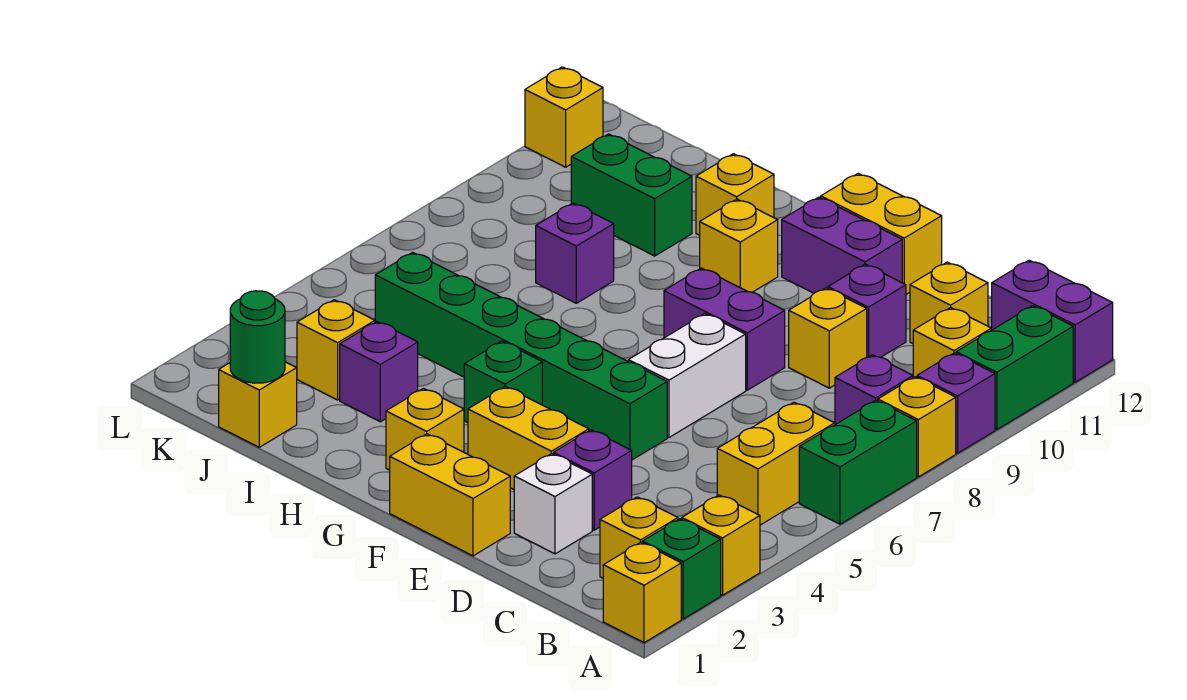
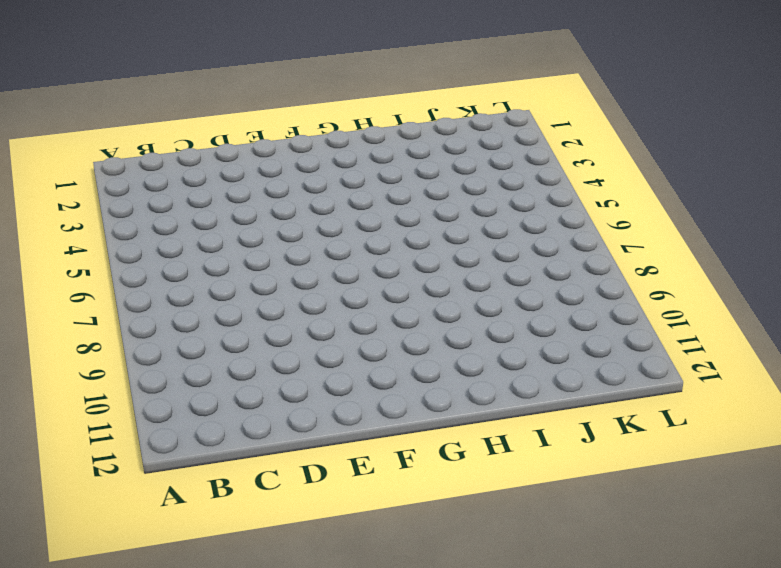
none -> yellow 1x1 brick [603,542,681,643]
none -> green 1x1 brick [643,519,721,619]
none -> yellow 1x1 brick [682,495,760,595]
none -> green 1x2 brick [799,400,917,524]

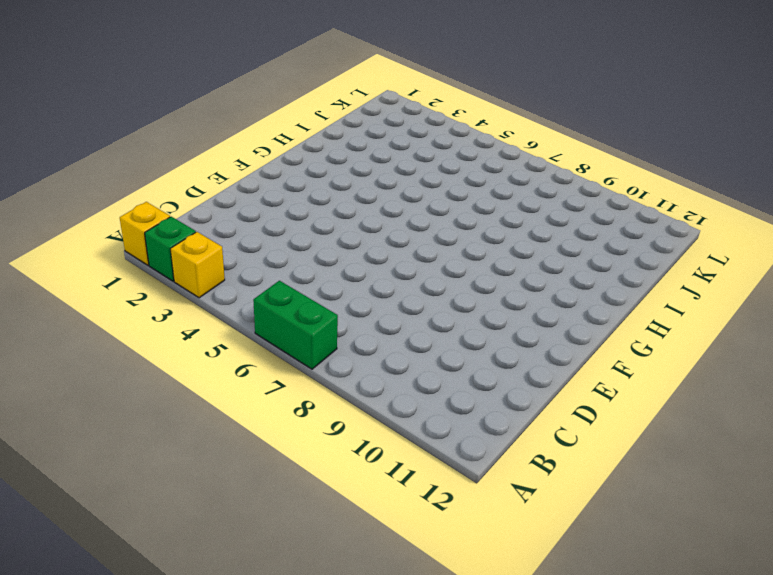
none -> yellow 1x1 brick [878,377,956,477]
none -> purple 1x1 brick [917,353,995,453]
none -> green 1x2 brick [956,306,1073,430]
none -> purple 1x2 brick [992,260,1113,382]

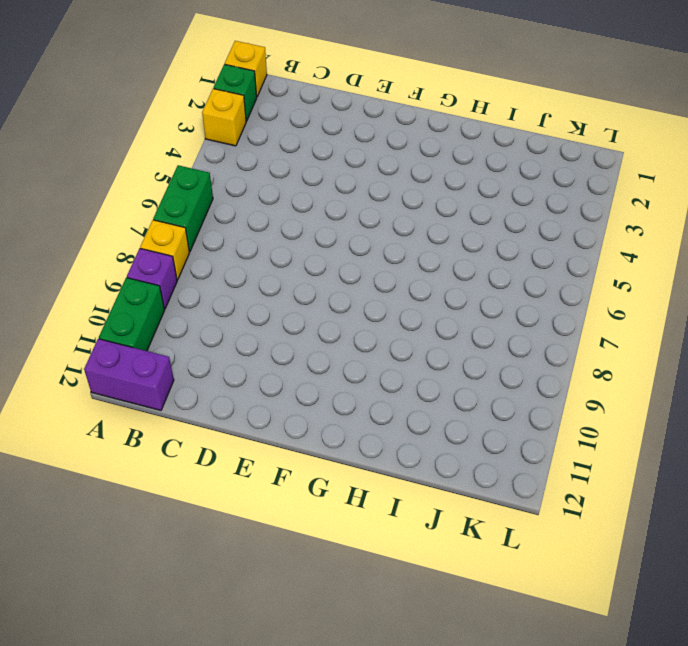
none -> yellow 1x1 brick [600,497,678,578]
none -> yellow 1x2 brick [717,402,835,525]
none -> purple 1x1 brick [835,355,913,425]
none -> yellow 1x1 brick [913,308,991,377]

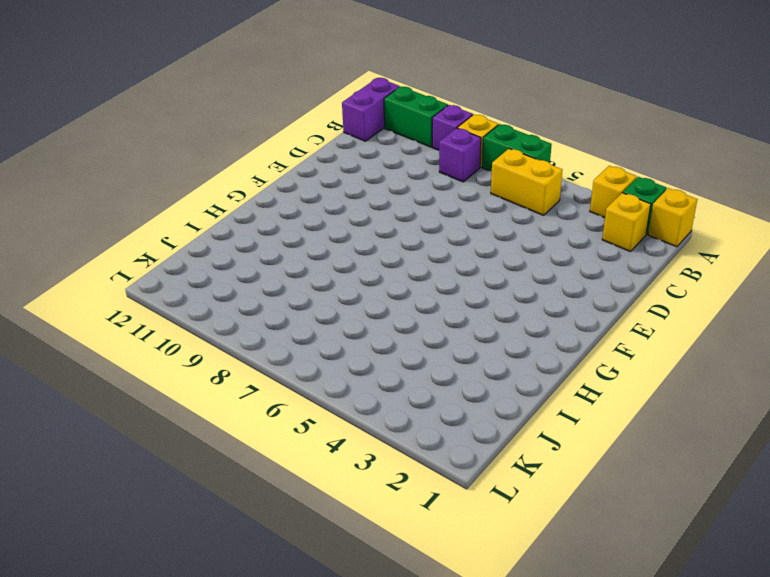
none -> yellow 1x1 brick [913,308,991,377]
none -> yellow 1x1 brick [910,262,988,343]
none -> white 1x1 brick [514,454,592,554]
none -> purple 1x1 brick [554,430,632,530]

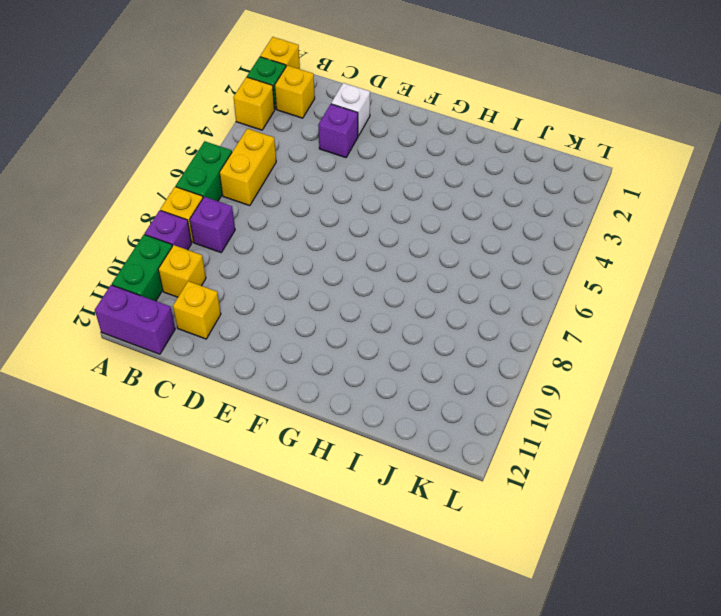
none -> yellow 1x1 brick [789,288,867,388]
none -> purple 1x1 brick [828,264,906,357]
none -> yellow 1x2 brick [390,434,510,556]
none -> yellow 1x2 brick [468,387,589,489]

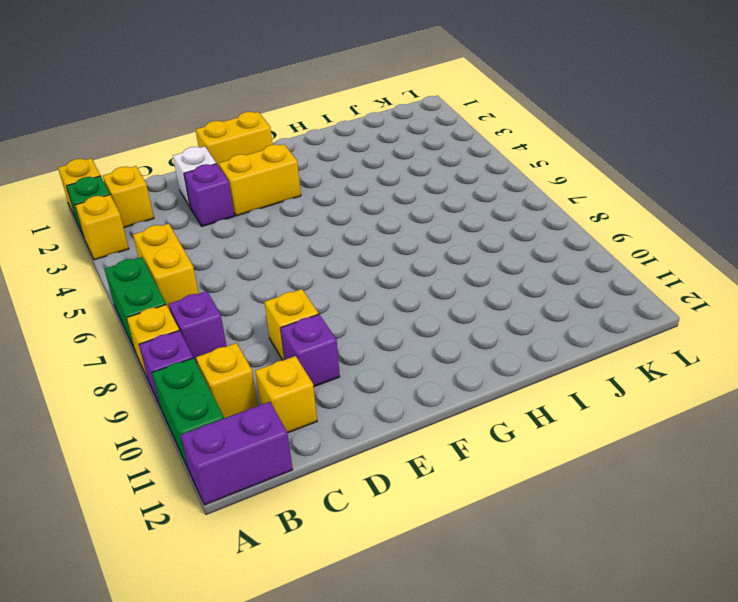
none -> green 1x6 brick [375,252,667,460]
none -> white 1x2 brick [628,314,746,437]
none -> purple 1x2 brick [664,268,785,390]
none -> purple 1x2 brick [782,197,902,293]

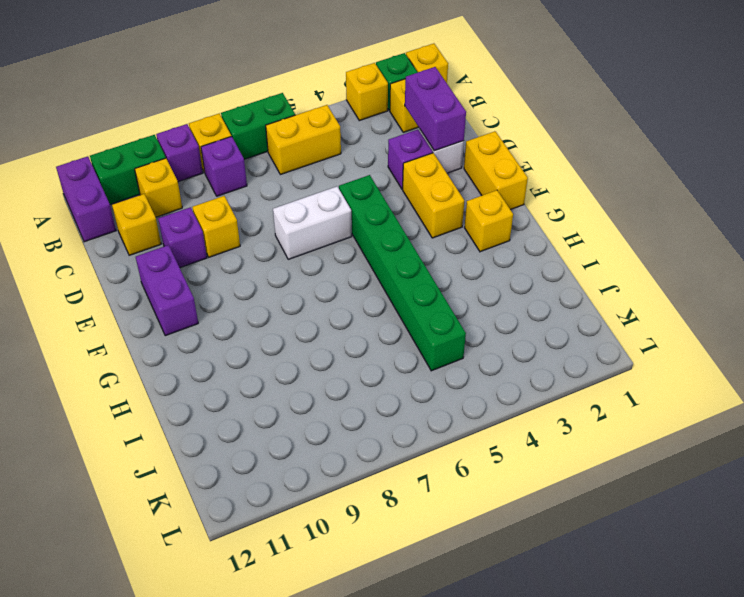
purple 1x2 brick [405,67,466,151] -> purple 1x2 brick moved to [664,268,785,390]
none -> yellow 1x2 brick [821,174,942,294]
none -> green 1x1 brick [464,341,542,423]
none -> yellow 1x1 brick [700,199,778,292]
none -> yellow 1x1 brick [696,154,774,235]

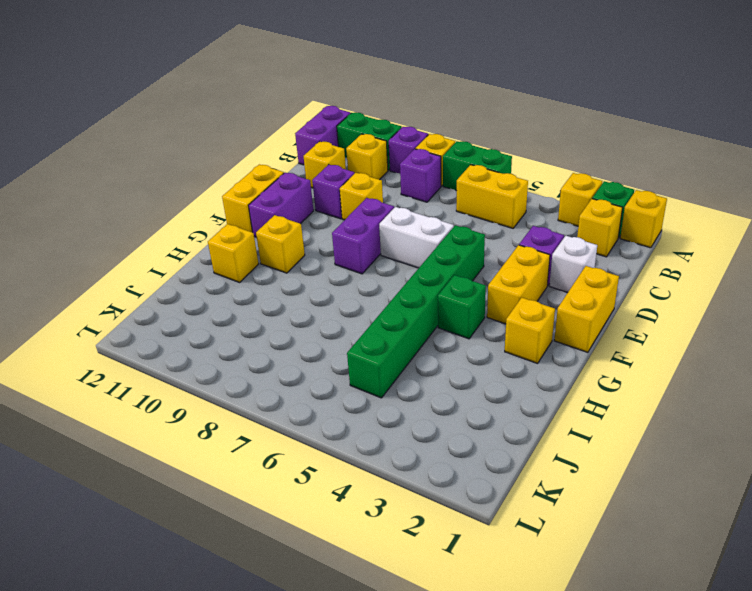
none -> purple 1x1 brick [340,322,418,422]
none -> purple 1x1 brick [536,203,614,303]
none -> green 1x2 brick [571,134,692,256]
none -> yellow 1x1 brick [219,362,297,447]

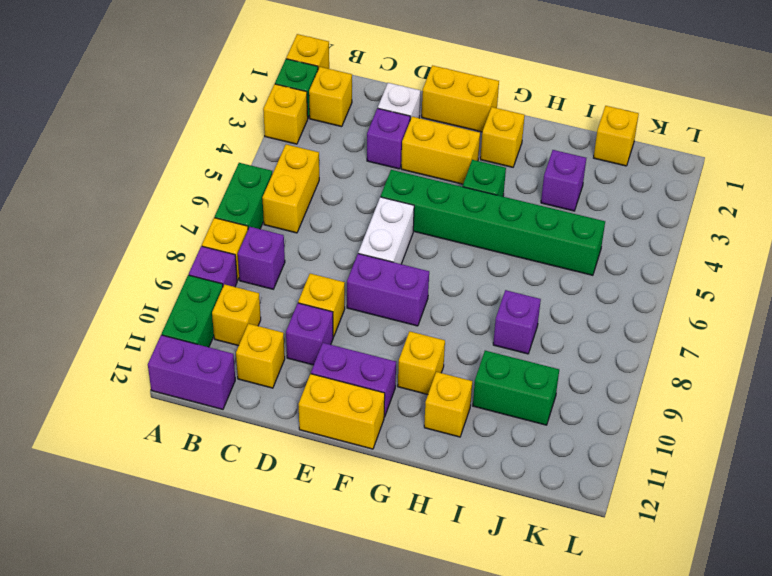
none -> yellow 1x1 brick [297,300,375,400]
none -> yellow 1x1 brick [525,67,603,167]
none -> green 1x1 round brick [230,291,285,383]

